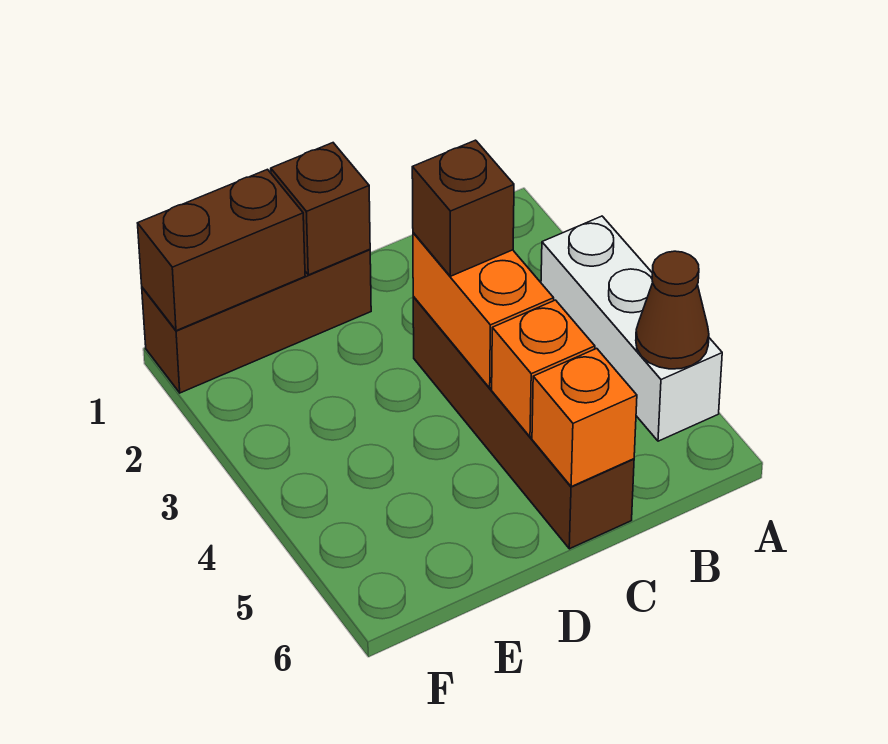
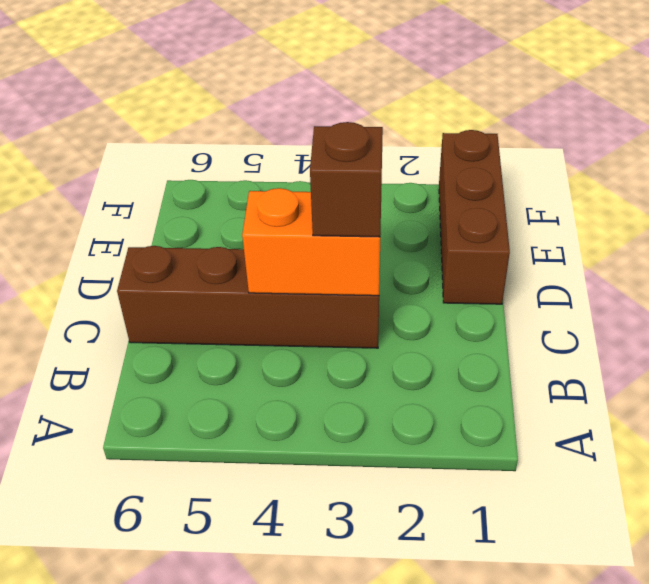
none -> white 1x3 brick [541,216,722,441]
none -> brown 1x1 cone [636,251,709,369]

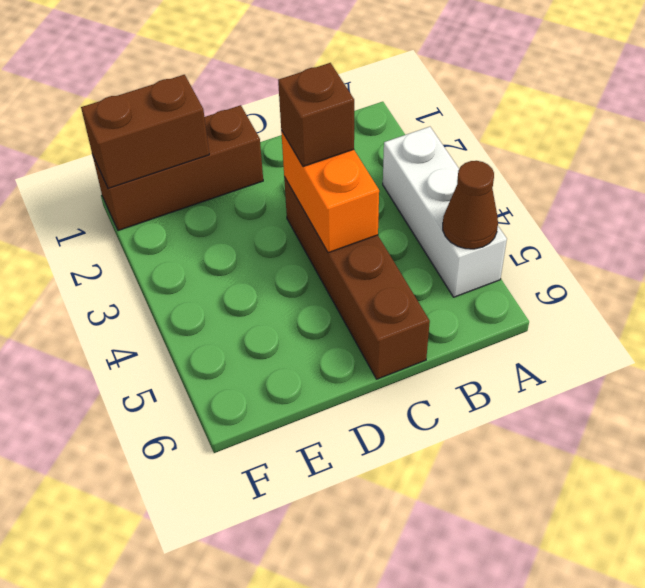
none -> orange 1x1 brick [492,300,595,437]
none -> orange 1x1 brick [532,348,637,487]

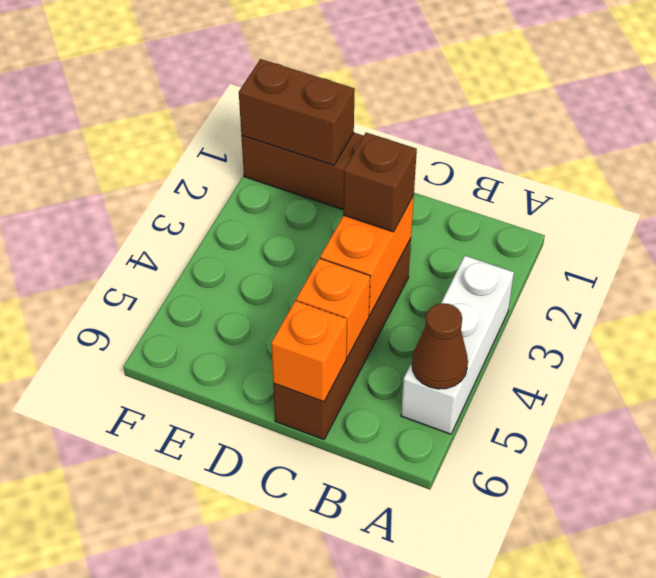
none -> brown 1x1 brick [271,143,370,275]

